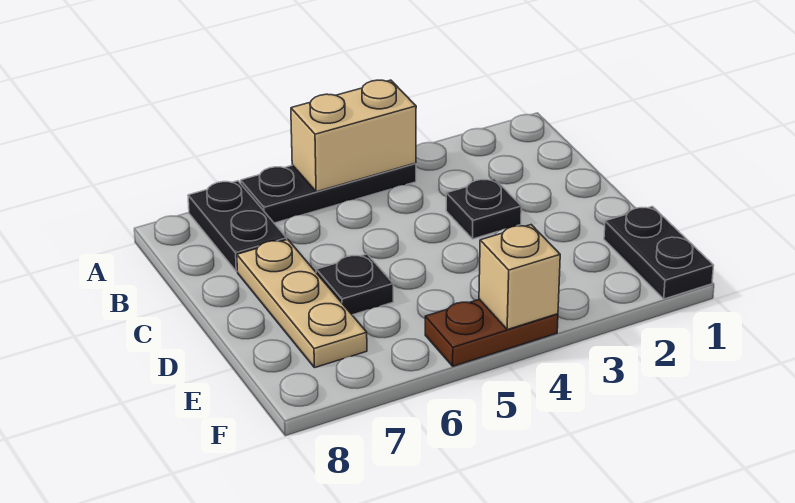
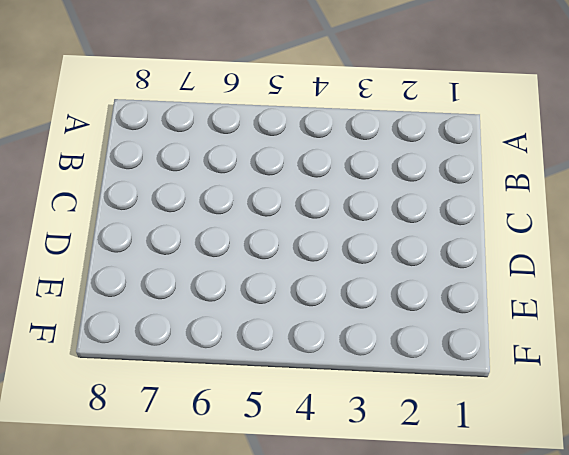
none -> black 1x3 plate [241,163,416,223]
none -> black 1x2 plate [188,181,287,271]

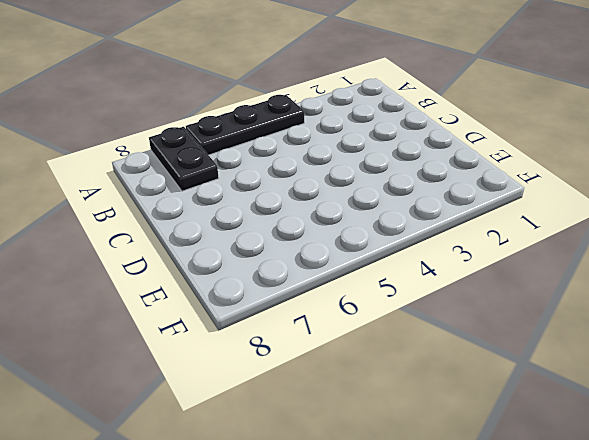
none -> black 1x1 plate [446,179,521,239]
none -> tan 1x3 plate [237,239,367,368]

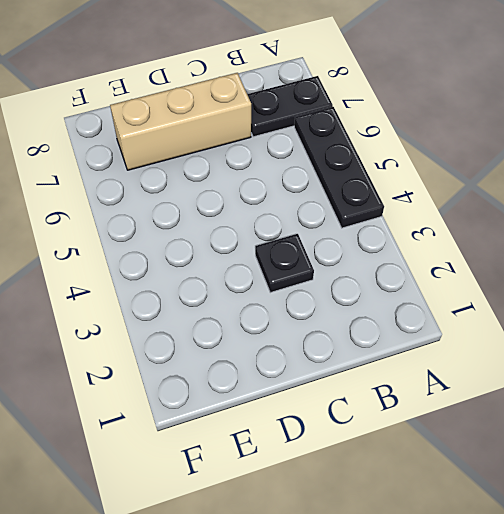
tan 1x3 brick [110,73,251,170] -> tan 1x3 plate [237,239,367,368]
none -> black 1x1 plate [316,254,393,315]
none -> black 1x2 plate [604,207,714,299]

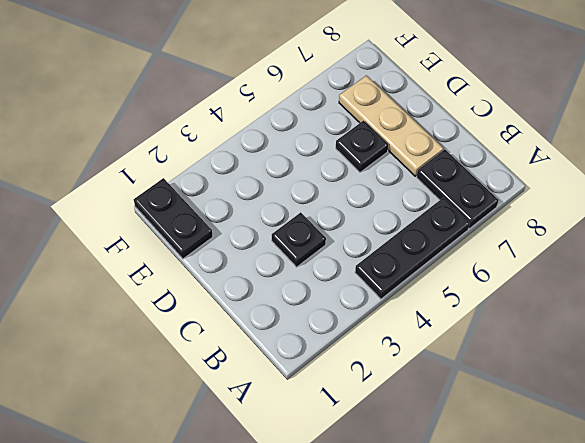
none -> brown 1x2 plate [425,299,558,366]
none -> tan 1x2 brick [291,80,416,192]

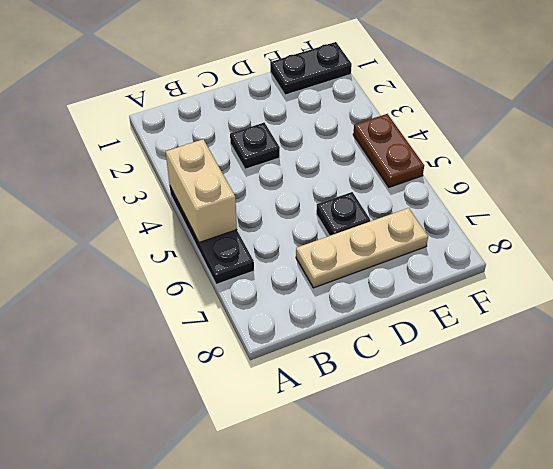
none -> black 1x2 plate [188,181,287,271]
none -> tan 1x1 brick [479,225,560,330]

